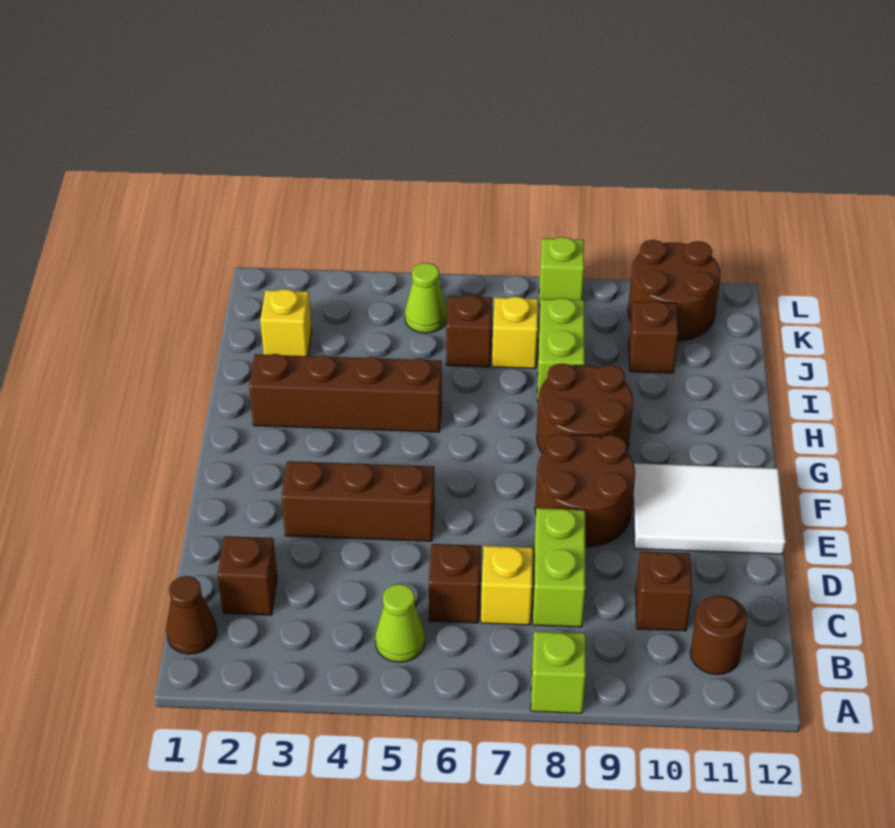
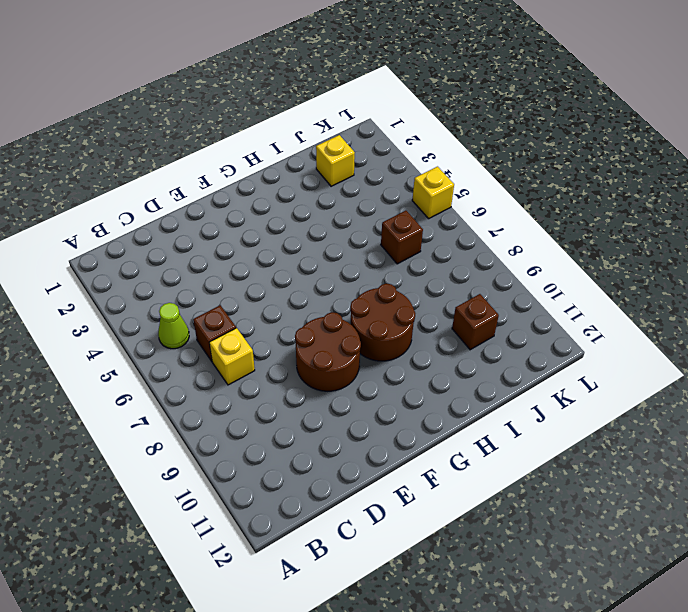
yellow 1x1 brick [412,167,454,218] -> yellow 1x1 brick moved to [492,297,538,369]
none -> lime 1x1 brick [531,631,586,713]
none -> brown 1x1 cone [166,576,217,654]
none -> brown 1x1 round brick [690,596,747,675]

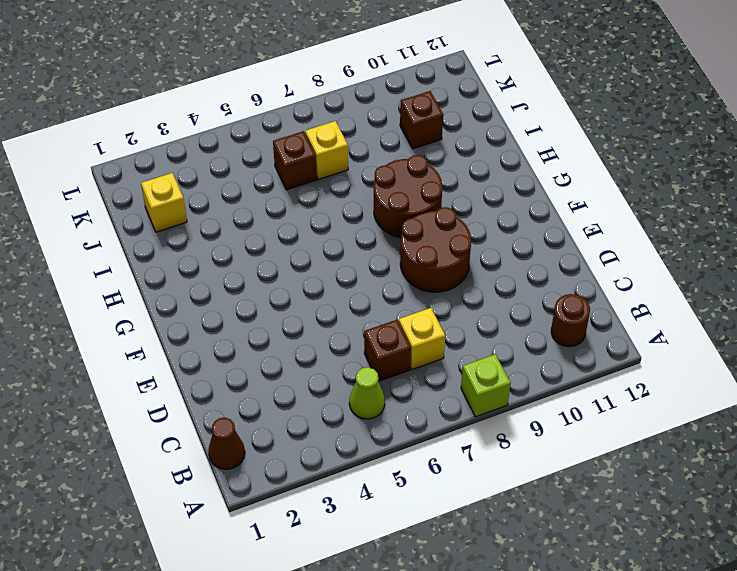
none -> brown 1x1 brick [218,536,277,615]
none -> lime 1x2 brick [533,508,585,627]
none -> brown 1x1 brick [636,551,692,631]

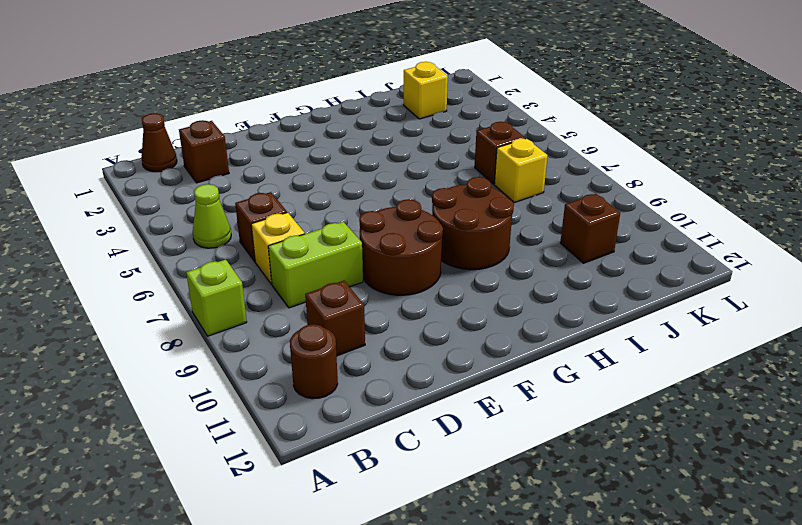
none -> brown 1x3 brick [282,461,435,541]
none -> white 2x3 tile [633,463,786,554]
none -> brown 1x4 brick [249,354,442,432]

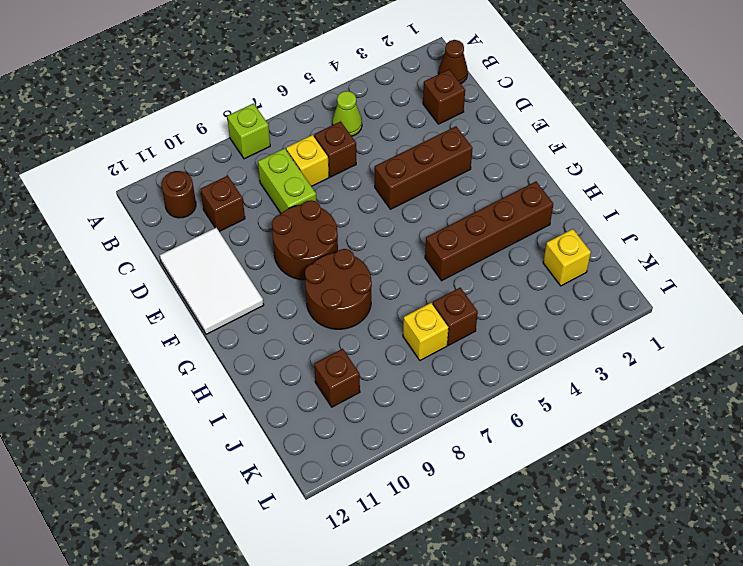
white 2x3 tile [160,228,264,334] -> white 2x3 tile turned to [633,463,786,554]
none -> lime 1x2 brick [537,298,585,401]
none -> lime 1x1 cone [405,263,447,333]
none -> brown 2x2 round brick [628,240,721,341]

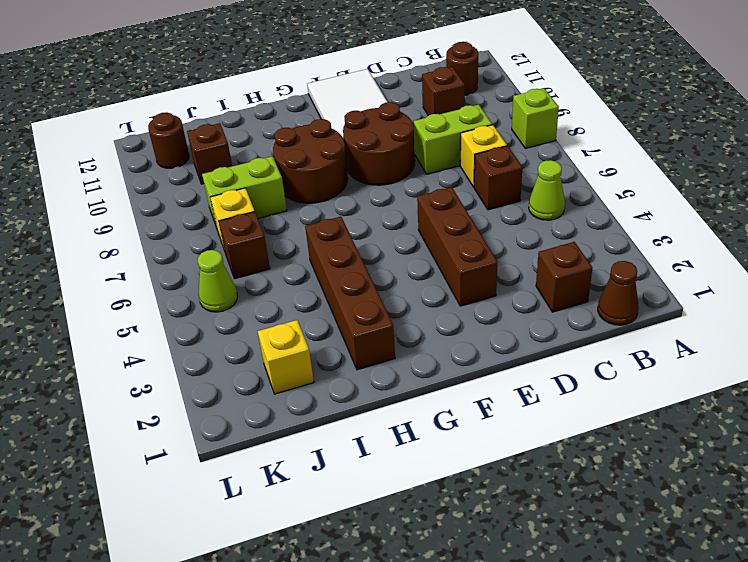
brown 1x1 round brick [148,112,189,168] -> brown 2x2 round brick [628,240,721,341]
none -> lime 1x1 brick [539,237,584,306]

